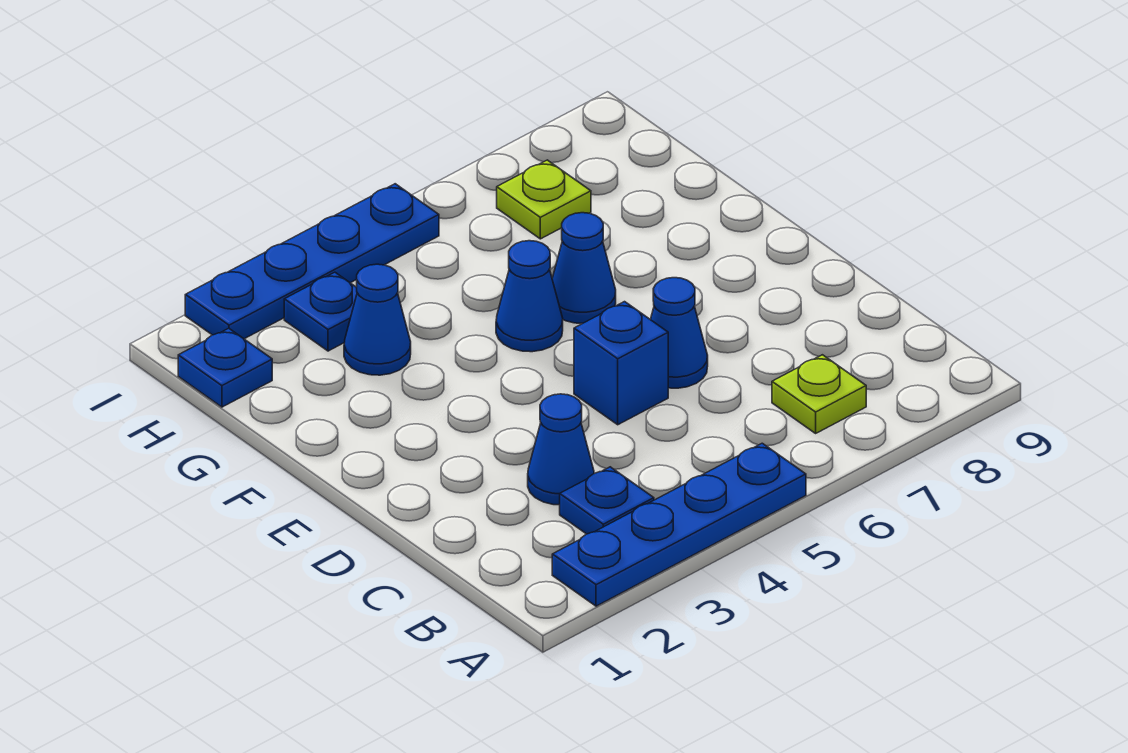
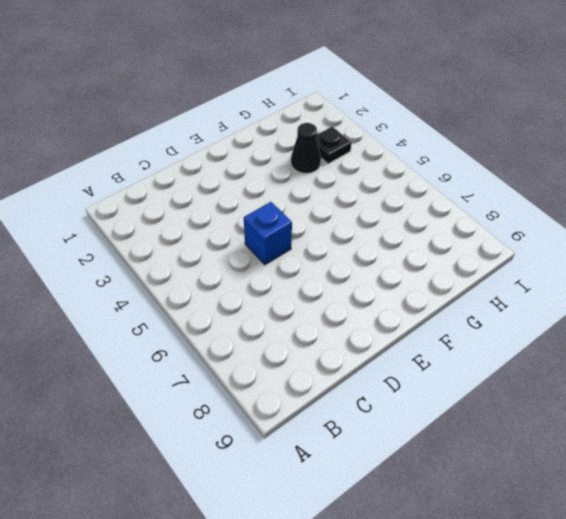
black 1x1 cone [291,123,321,173] -> blue 1x1 cone [344,264,411,375]
black 1x1 plate [316,127,352,164] -> blue 1x1 plate [284,272,357,351]
none -> blue 1x4 plate [552,443,806,606]
none -> blue 1x1 plate [560,467,654,534]
none -> lime 1x1 plate [772,355,866,433]

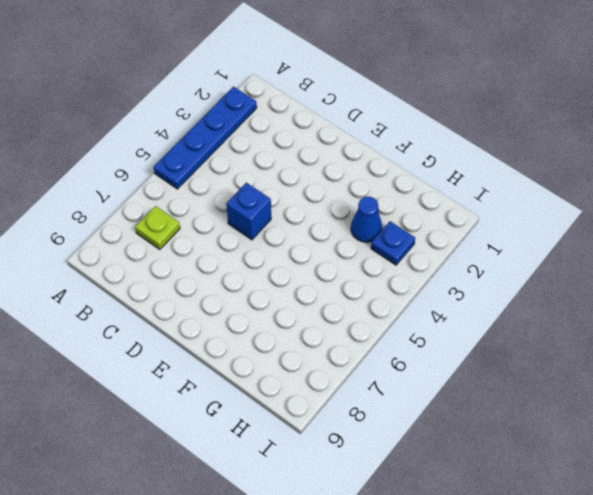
none -> blue 1x1 plate [560,467,654,534]
none -> blue 1x1 cone [528,394,594,505]
none -> blue 1x1 cone [650,278,708,388]

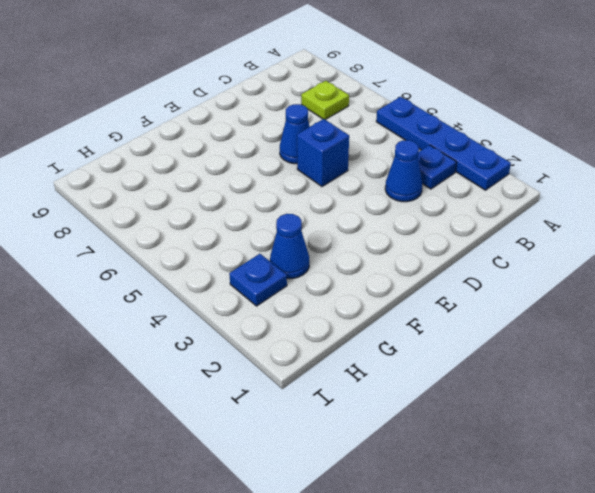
none -> blue 1x1 cone [496,241,563,352]
none -> blue 1x1 cone [552,213,616,323]
none -> blue 1x1 plate [178,328,272,407]

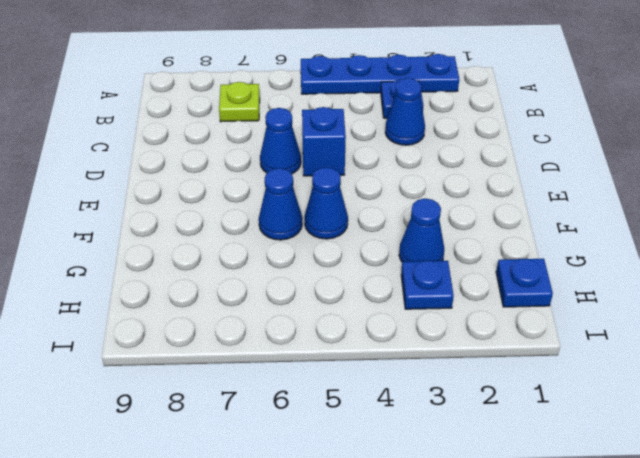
none -> lime 1x1 plate [497,160,591,239]
none -> blue 1x4 plate [185,184,439,339]

